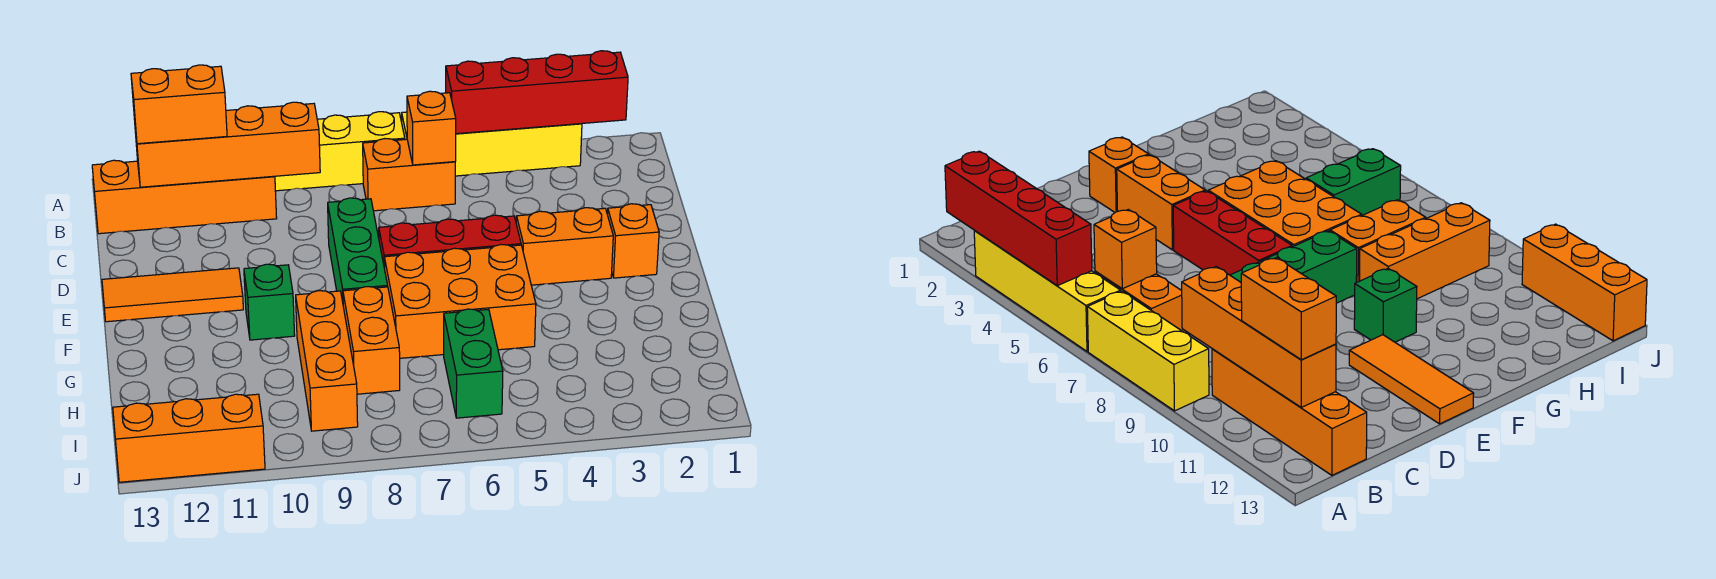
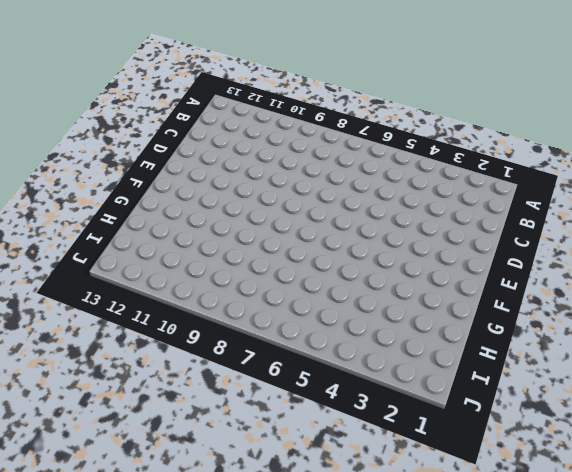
none -> yellow 1x4 brick [402,112,582,176]
none -> yellow 1x3 brick [275,112,405,191]
none -> orange 1x2 brick [363,139,455,211]

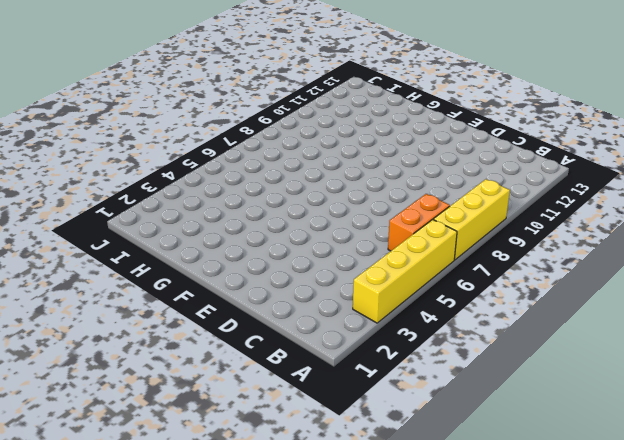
none -> orange 1x4 brick [92,160,277,234]
none -> green 1x3 brick [328,198,388,302]
none -> orange 1x1 brick [608,204,659,278]

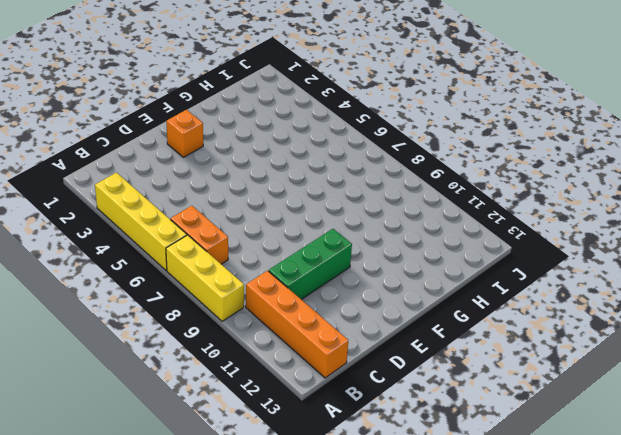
green 1x3 brick [269,229,352,299] -> green 1x3 brick moved to [328,198,388,302]
none -> orange 1x2 brick [516,208,613,285]
none -> red 1x3 brick [379,215,521,269]
none -> orange 1x3 tile [102,268,243,322]

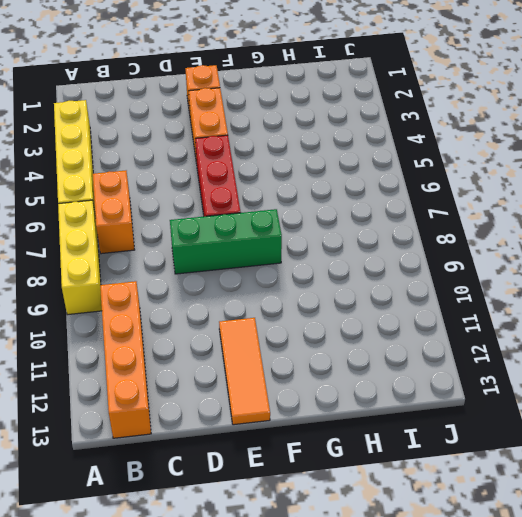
none -> orange 2x3 brick [384,245,536,358]
none -> green 1x1 brick [244,264,295,340]
none -> orange 1x2 brick [343,287,400,394]

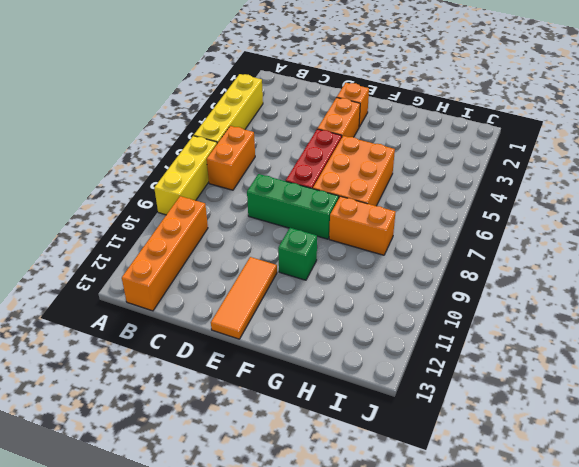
none -> orange 1x3 brick [296,291,358,431]
none -> green 1x2 brick [444,309,503,418]
none -> orange 1x3 brick [113,394,265,482]

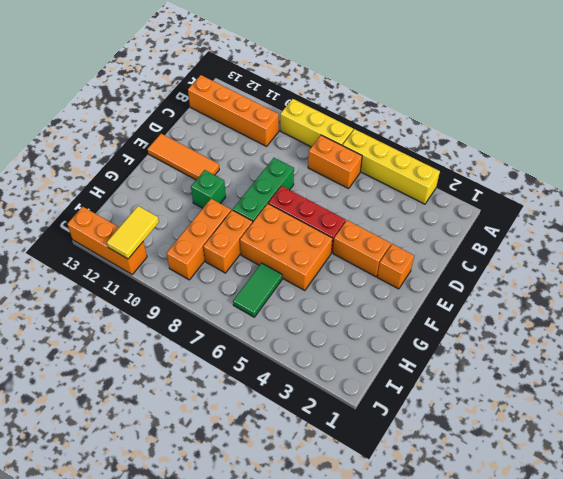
green 1x2 tile [233,263,282,317] -> green 1x2 brick [444,309,503,418]
yellow 1x2 tile [107,206,159,259] -> none
none -> red 1x4 brick [446,51,628,134]
none -> orange 1x1 brick [407,91,456,165]
none -> orange 1x4 brick [135,102,320,187]

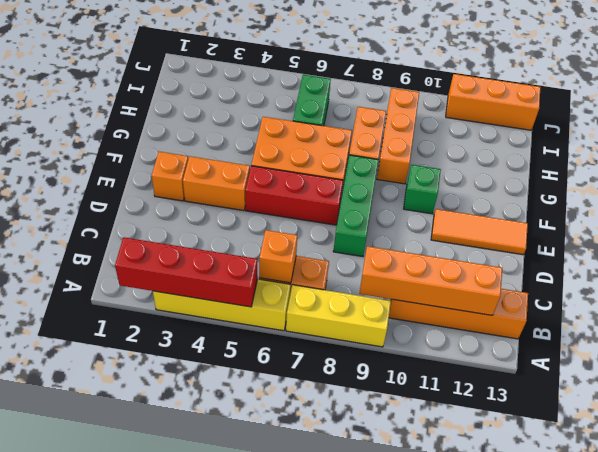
none -> orange 1x2 brick [131,65,227,144]

